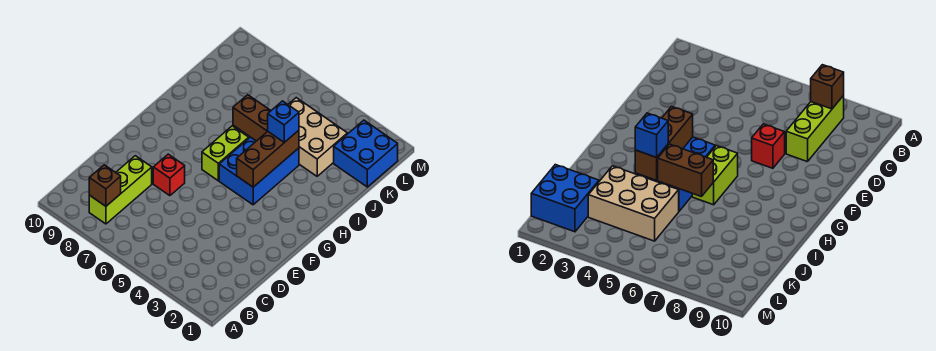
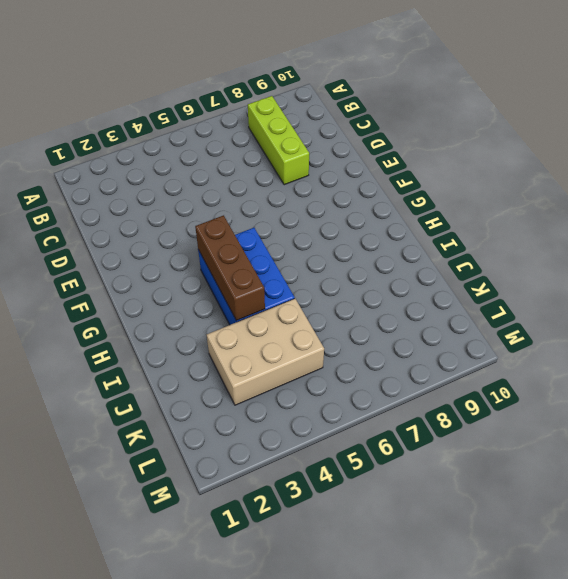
none -> red 1x1 brick [153,154,185,196]
none -> lime 1x2 brick [202,126,249,181]

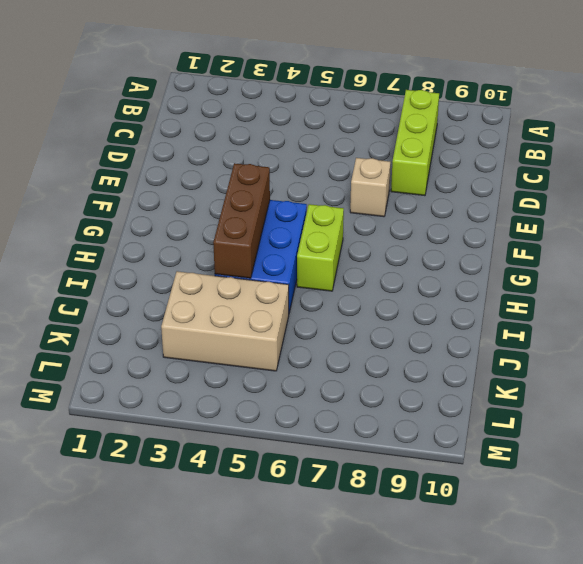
tan 1x1 brick [350,158,390,217] -> red 1x1 brick [153,154,185,196]
none -> blue 2x2 brick [334,120,398,187]
none -> brown 1x1 brick [89,165,121,206]

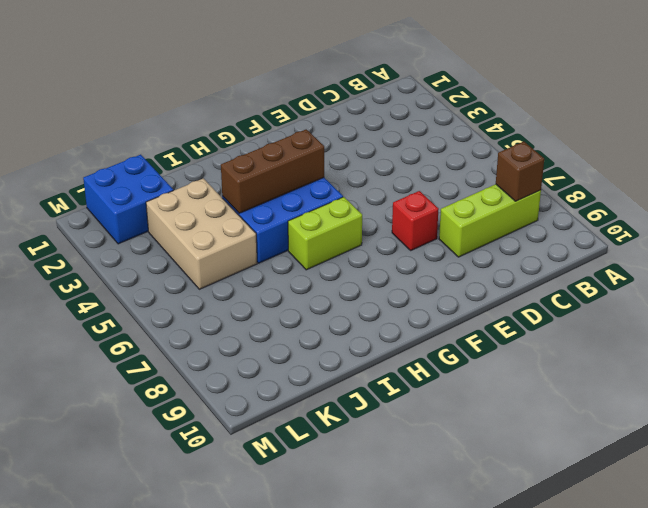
none -> brown 1x2 brick [233,95,271,141]
none -> blue 1x1 brick [268,101,299,142]

